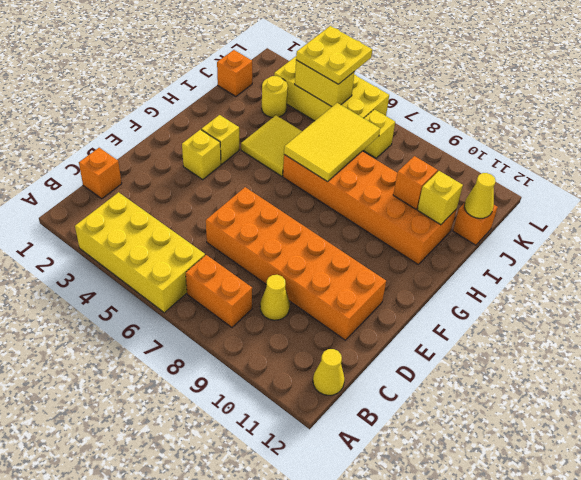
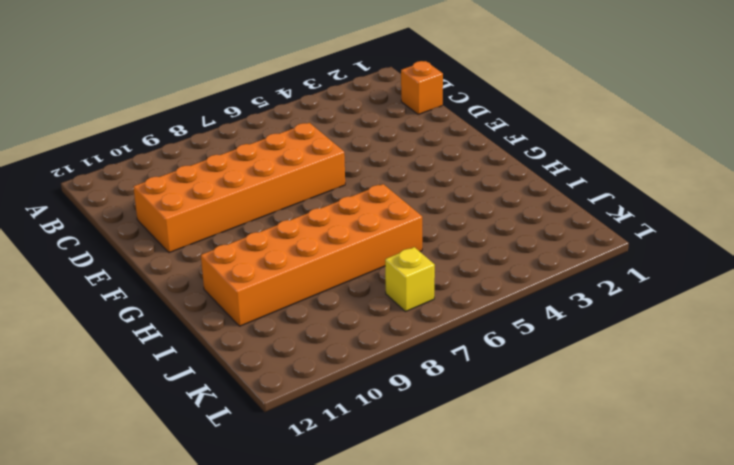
none -> yellow 2x4 brick [75,192,205,313]
none -> orange 1x2 brick [186,255,252,327]
none -> yellow 1x1 cone [313,349,345,395]

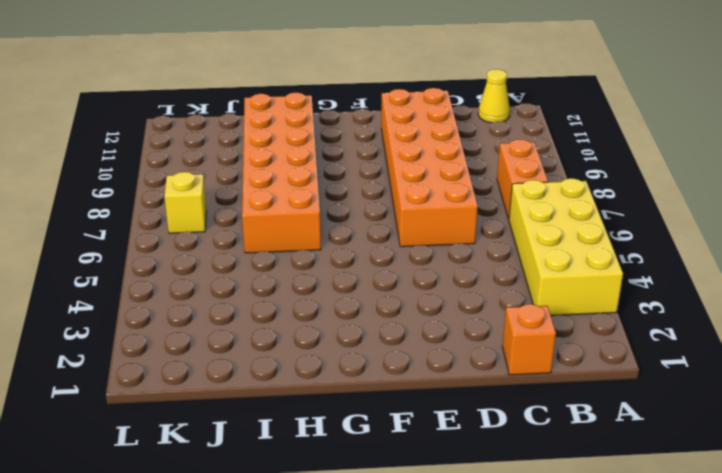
none -> yellow 1x1 cone [260,275,290,320]
none -> yellow 1x1 brick [182,130,221,180]
none -> yellow 1x1 brick [201,115,239,164]

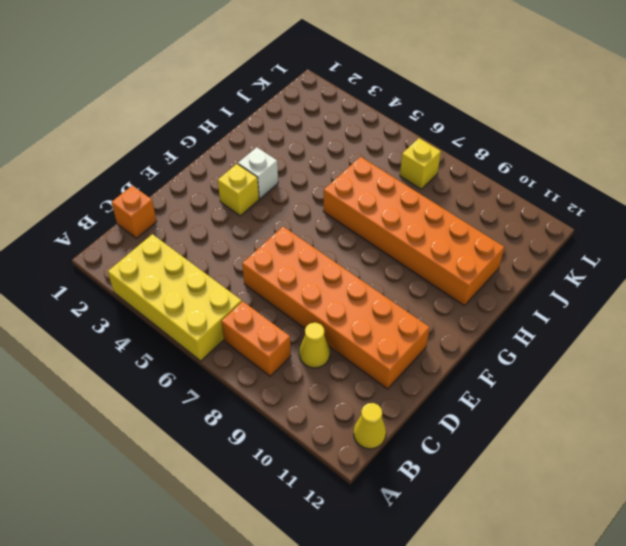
white 1x1 brick [238,147,278,199] -> yellow 1x1 brick [201,115,239,164]
none -> yellow 2x2 tile [241,115,302,176]
none -> orange 1x1 brick [217,50,252,96]
none -> yellow 1x1 round brick [262,76,288,118]

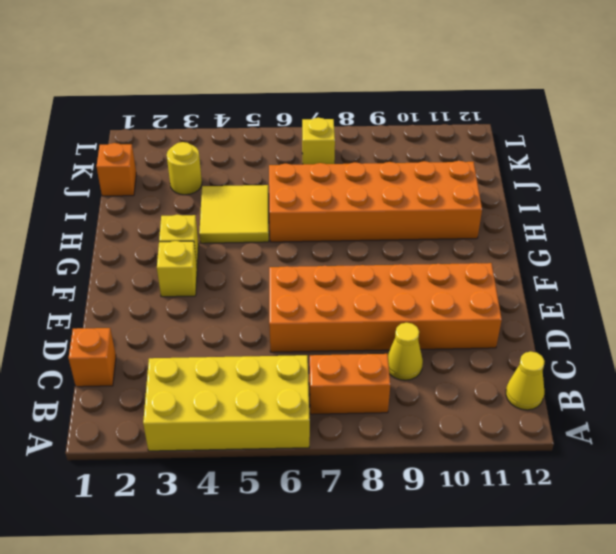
none -> orange 1x1 brick [453,203,498,245]
none -> yellow 2x4 brick [274,56,389,121]
none -> yellow 2x3 tile [284,103,380,182]

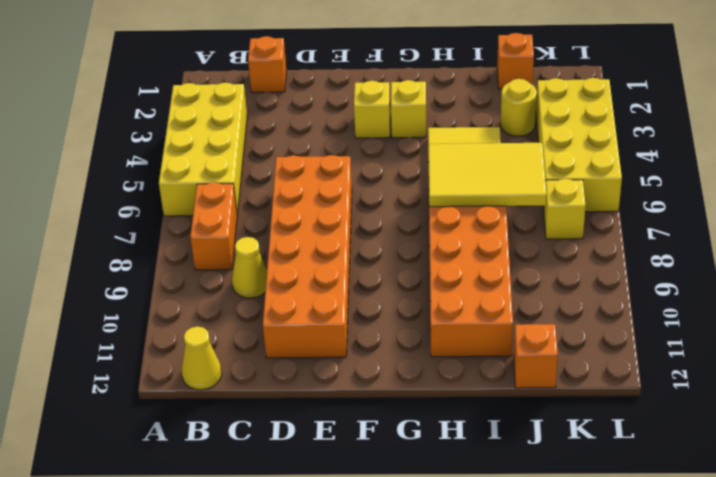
none -> orange 1x1 brick [393,156,438,209]
none -> yellow 1x1 brick [418,171,463,225]
none -> yellow 1x1 cone [464,173,496,218]

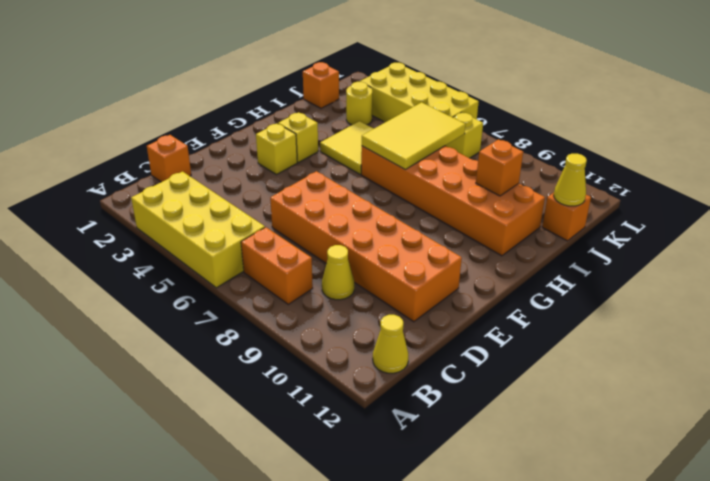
none -> yellow 1x1 brick [418,171,463,225]
none -> yellow 1x2 brick [295,60,355,107]
none -> yellow 2x2 plate [296,26,372,84]

